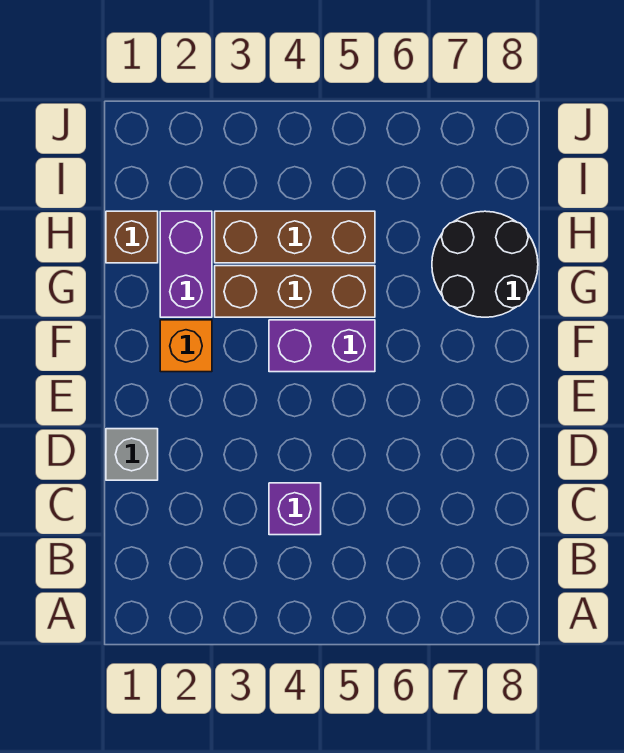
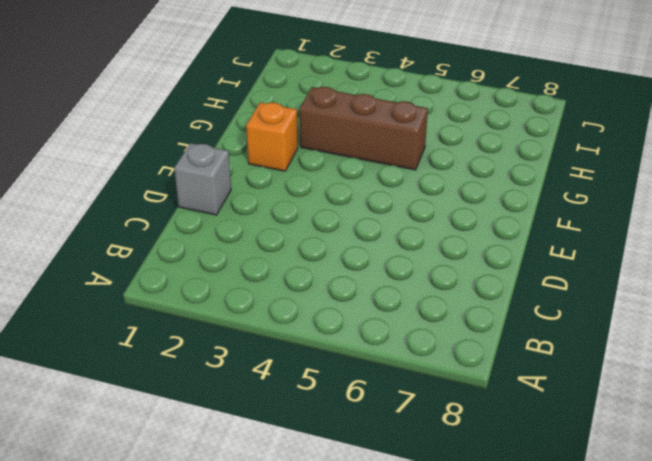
none -> purple 1x1 brick [269,483,321,535]
none -> purple 1x2 brick [269,320,375,372]

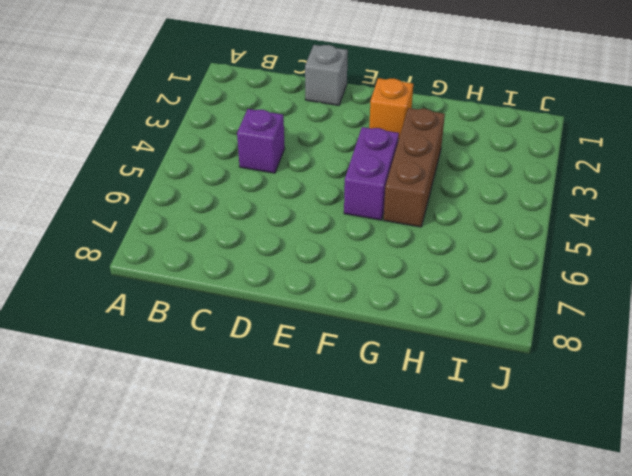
none -> purple 1x2 brick [160,211,212,317]
none -> black 2x2 round brick [432,211,538,317]

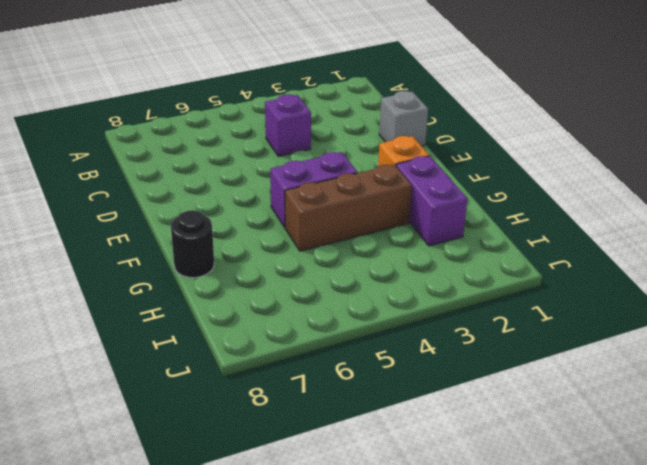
black 1x1 round brick [171,210,214,278] -> black 2x2 round brick [432,211,538,317]
none -> brown 1x1 brick [106,211,158,263]
none -> brown 1x3 brick [215,211,375,263]

